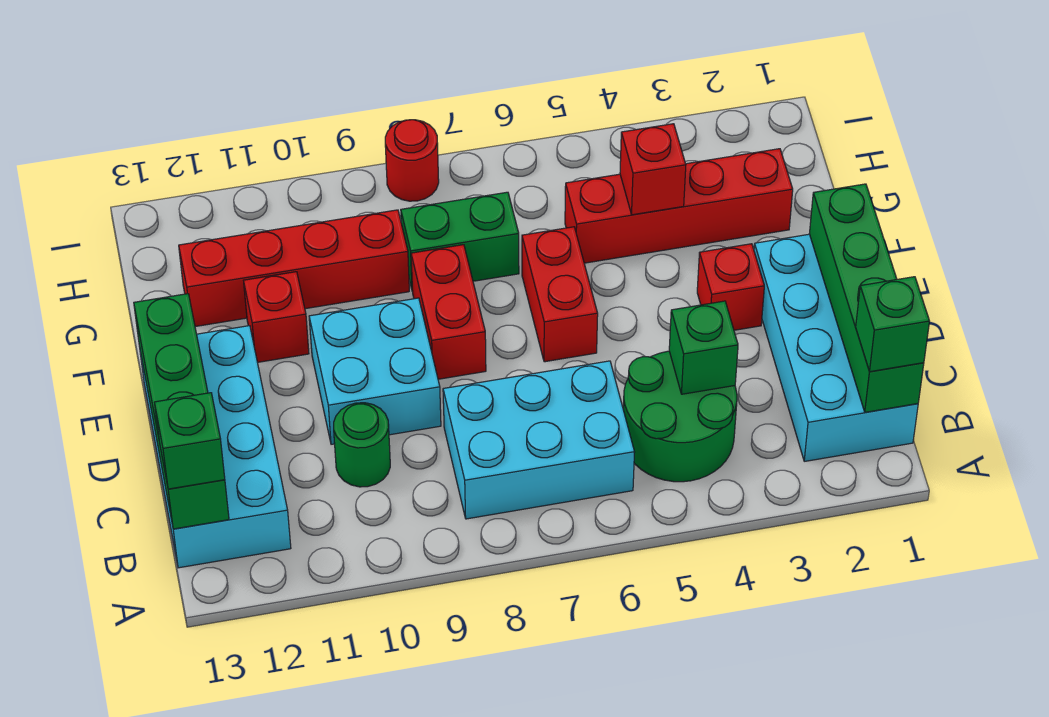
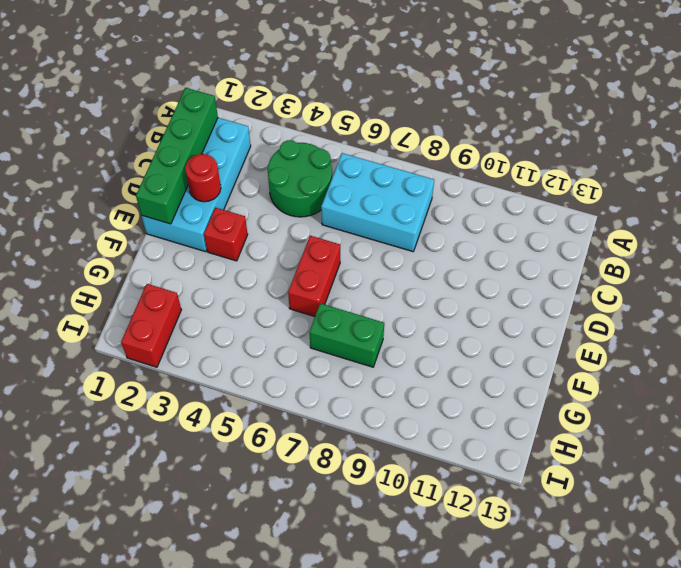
red 1x1 round brick [185,154,221,202] -> red 1x1 round brick moved to [385,120,439,201]
red 1x2 brick [121,284,181,367] -> red 1x2 brick moved to [411,245,486,379]
none -> cyan 2x4 brick [139,326,291,568]
none -> green 1x1 round brick [334,403,390,487]
none -> cyan 2x2 brick [309,298,441,444]

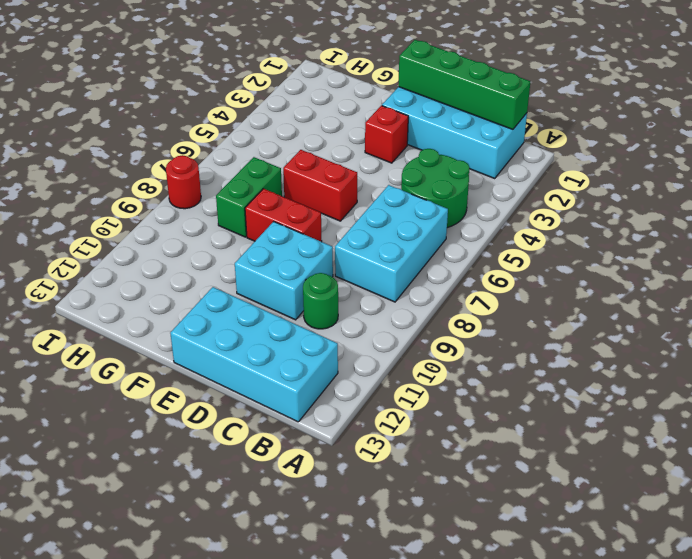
none -> red 1x1 brick [244,272,309,362]
none -> red 1x4 brick [565,149,793,263]
none -> red 1x4 brick [179,210,409,327]

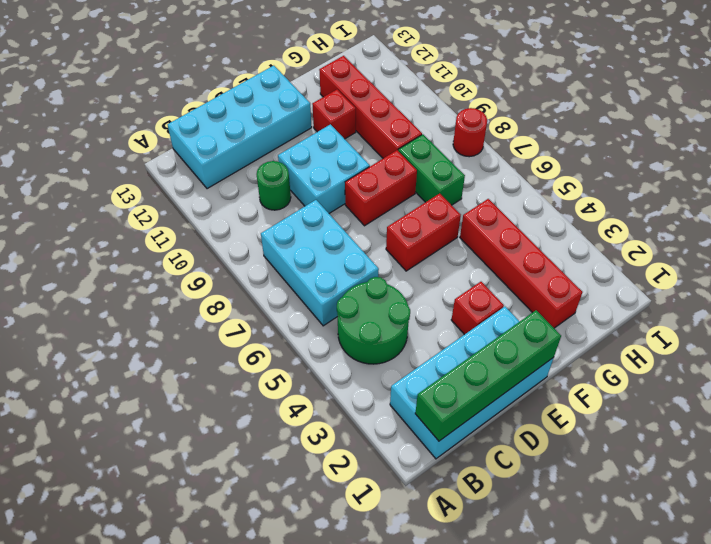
none -> green 1x4 brick [134,294,229,529]
none -> green 1x1 brick [669,301,738,394]
none -> red 1x1 brick [620,124,686,215]

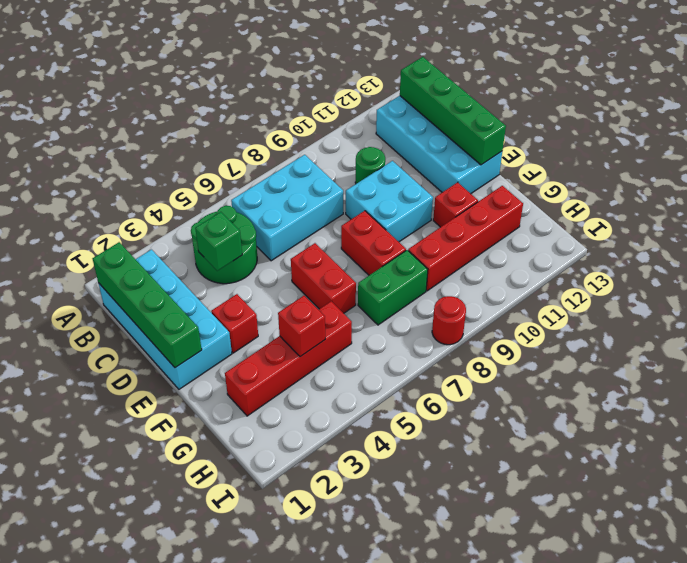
none -> green 1x1 brick [856,277,929,372]
none -> green 1x1 brick [154,393,225,489]

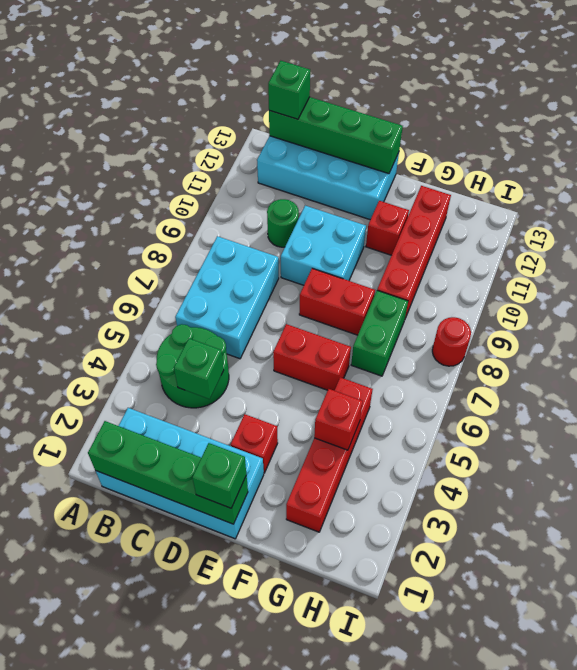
green 1x1 brick [192,443,246,508] -> green 1x1 brick moved to [856,277,929,372]

